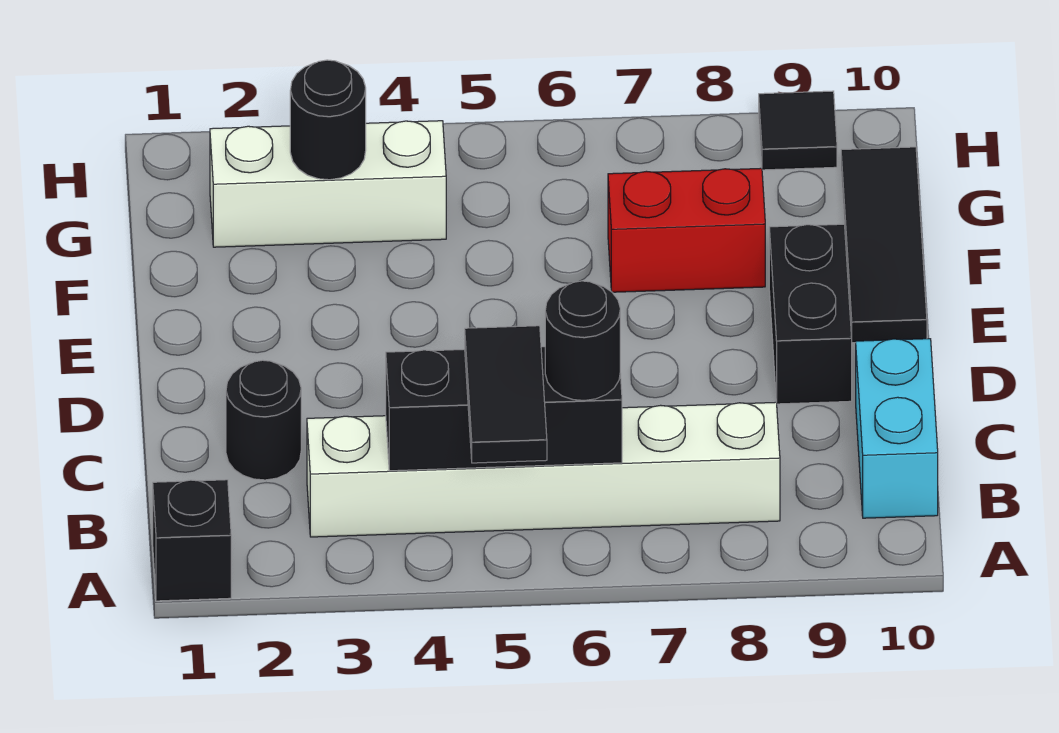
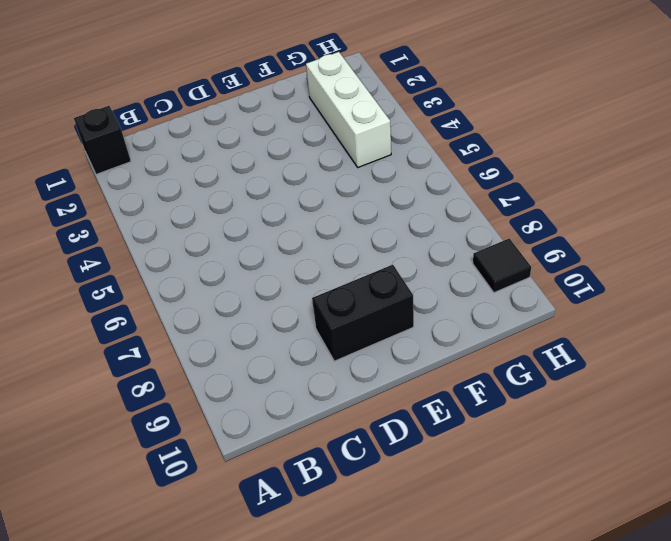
none -> white 1x6 brick [307,402,780,537]
none -> cyan 1x2 brick [856,339,938,518]
none -> black 1x1 round brick [226,360,301,480]

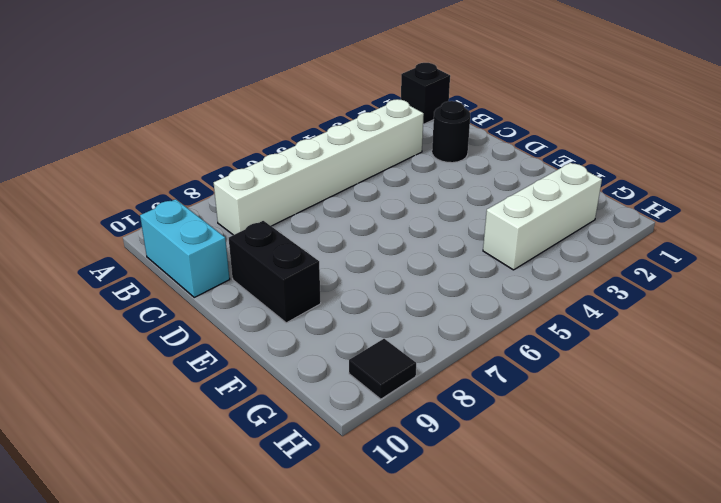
none -> black 1x3 tile [841,147,927,343]
none -> red 1x2 brick [608,168,765,292]
none -> black 1x3 brick [386,347,622,471]

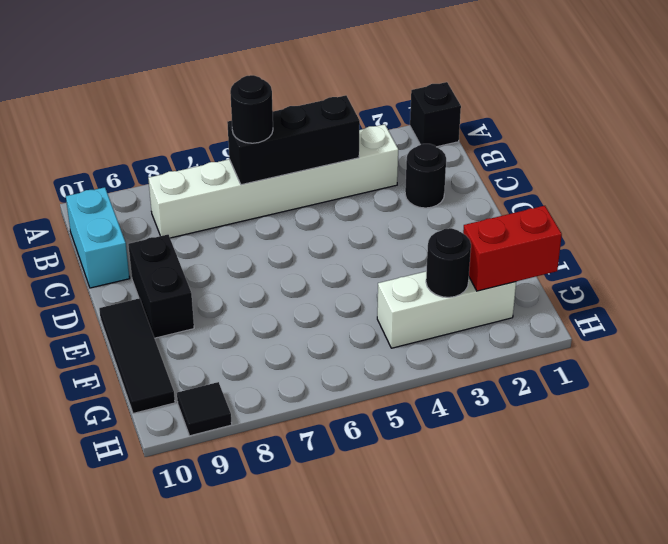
red 1x2 brick [463,206,562,291] -> red 1x2 brick moved to [608,168,765,292]
none -> black 1x2 tile [465,326,547,463]

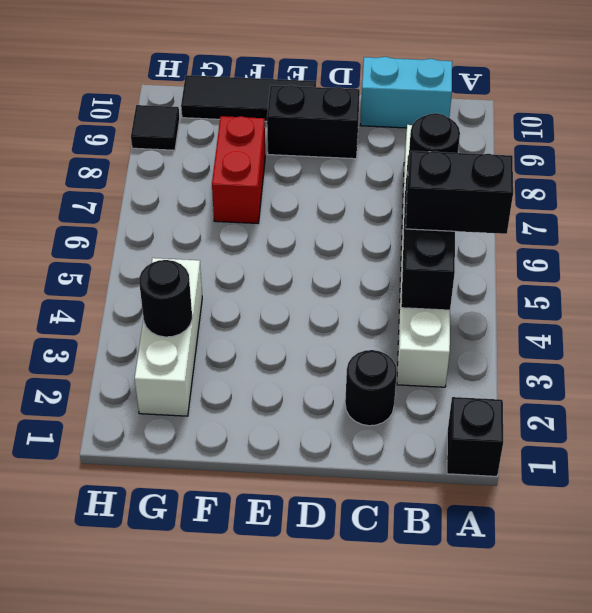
black 1x2 brick [406,151,513,234] -> black 1x2 tile [465,326,547,463]

